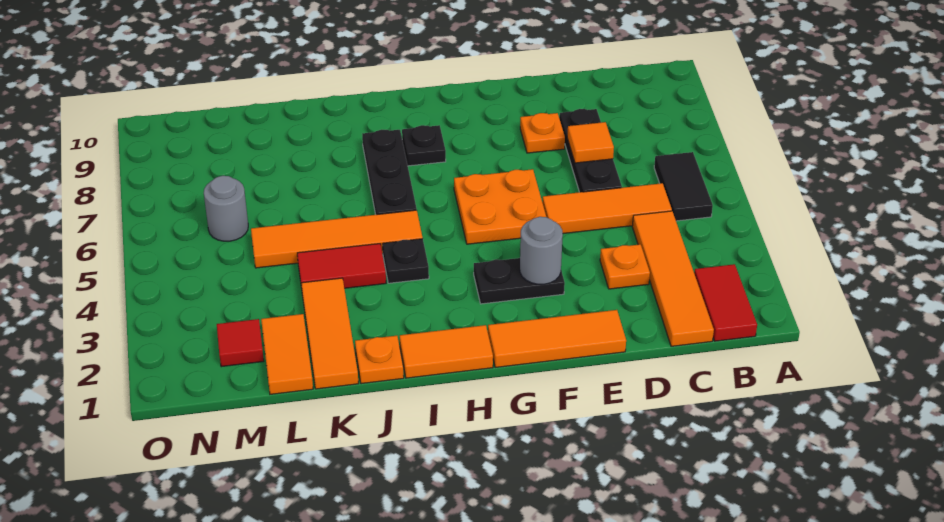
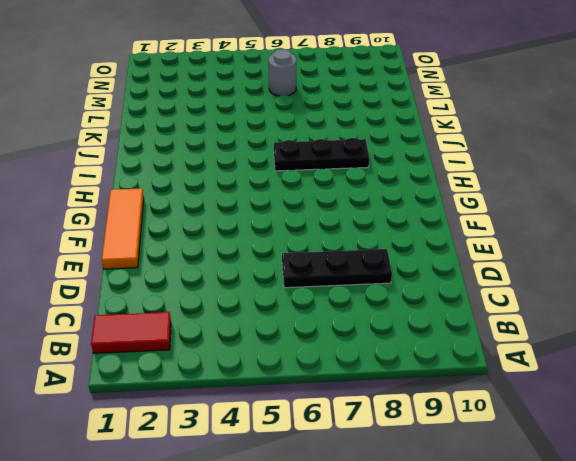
none -> black 1x2 tile [654,152,713,221]
none -> orange 1x4 tile [632,211,714,346]
none -> orange 1x3 tile [542,183,672,234]

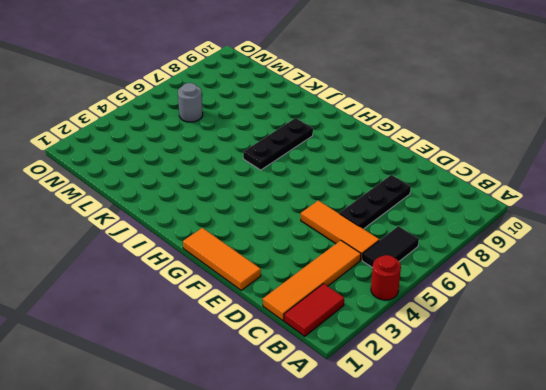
red 1x1 round brick [371,255,401,300] -> none
none -> orange 1x1 plate [600,244,650,289]
none -> orange 1x1 plate [520,113,565,153]
none -> black 1x2 plate [474,258,565,304]

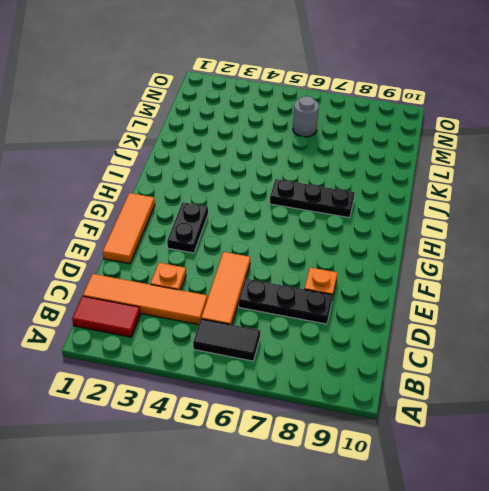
none -> orange 2x2 plate [454,169,546,244]
none -> orange 1x2 tile [400,325,493,378]
none -> black 1x1 plate [402,125,446,166]

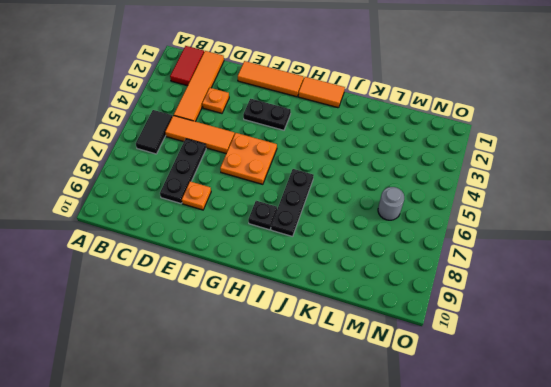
none -> black 1x1 plate [383,239,429,283]
none -> orange 1x4 tile [251,210,423,268]
none -> orange 1x1 plate [355,336,404,384]

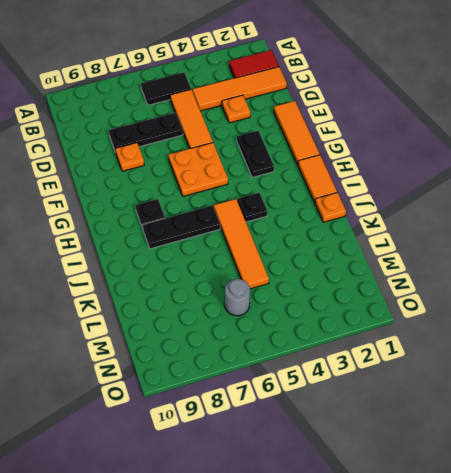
none -> red 1x2 tile [297,244,386,288]
none -> orange 1x3 tile [301,278,358,389]
none -> orange 1x2 tile [261,314,313,394]

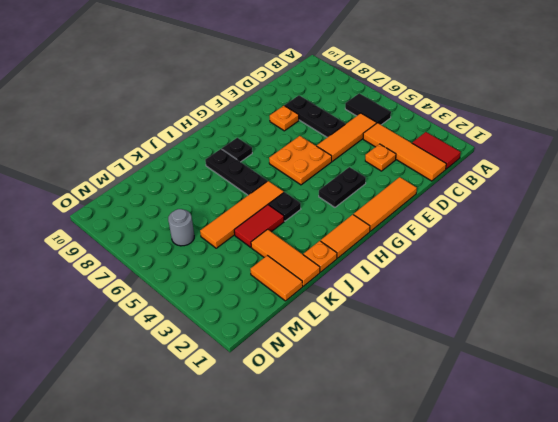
none -> red 1x1 tile [217,319,264,367]
none -> orange 1x1 tile [567,122,614,163]
none -> grey 1x1 round brick [520,217,563,284]

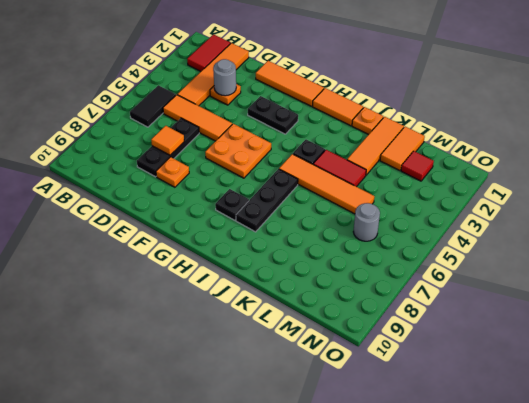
grey 1x1 round brick [213,59,236,96] -> grey 1x1 round brick moved to [520,217,563,284]

